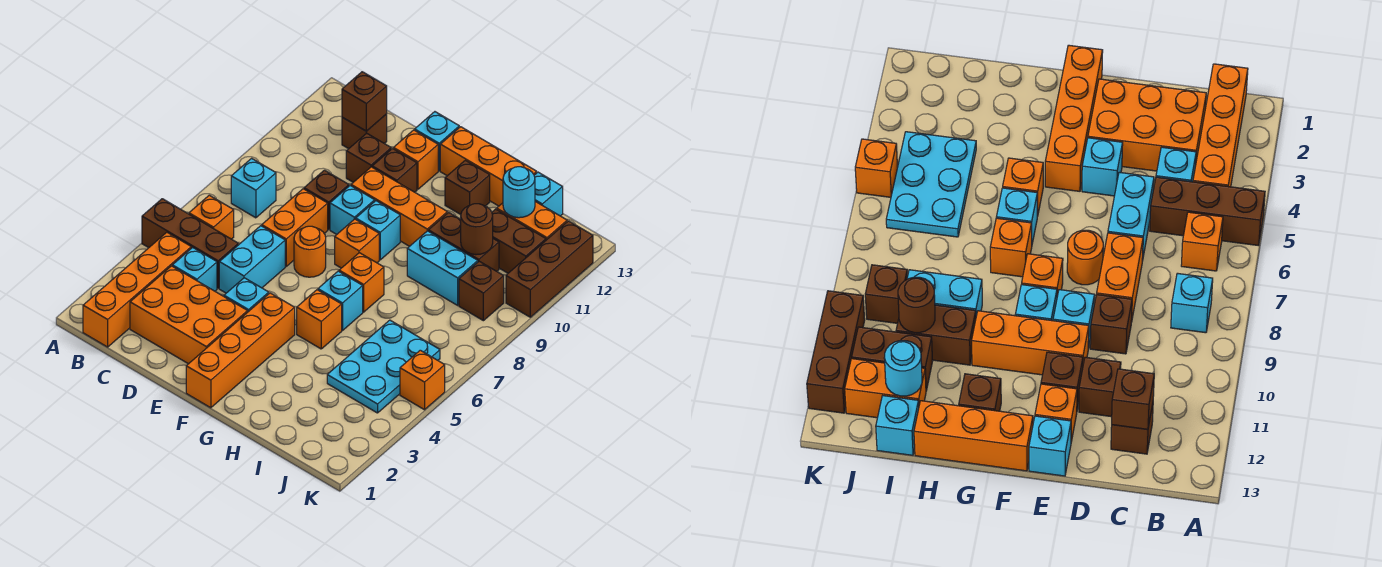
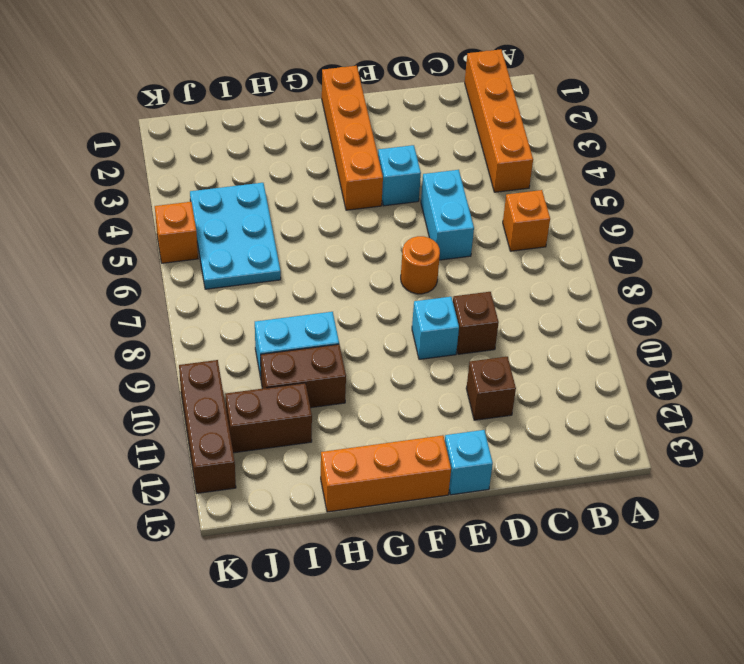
none -> brown 1x3 brick [142,199,238,288]
none -> cyan 1x1 brick [231,158,276,218]
none -> orange 2x3 brick [130,266,248,364]
none -> cyan 1x1 brick [172,247,217,291]

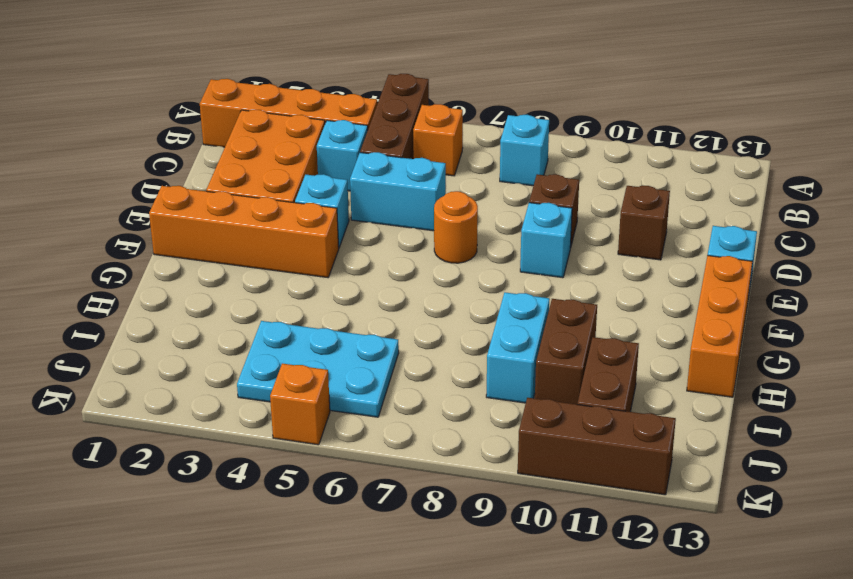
none -> brown 1x1 brick [342,114,387,149]
none -> orange 1x2 brick [262,189,328,266]
none -> orange 1x3 brick [351,167,447,246]
none -> brown 1x1 brick [372,149,417,192]

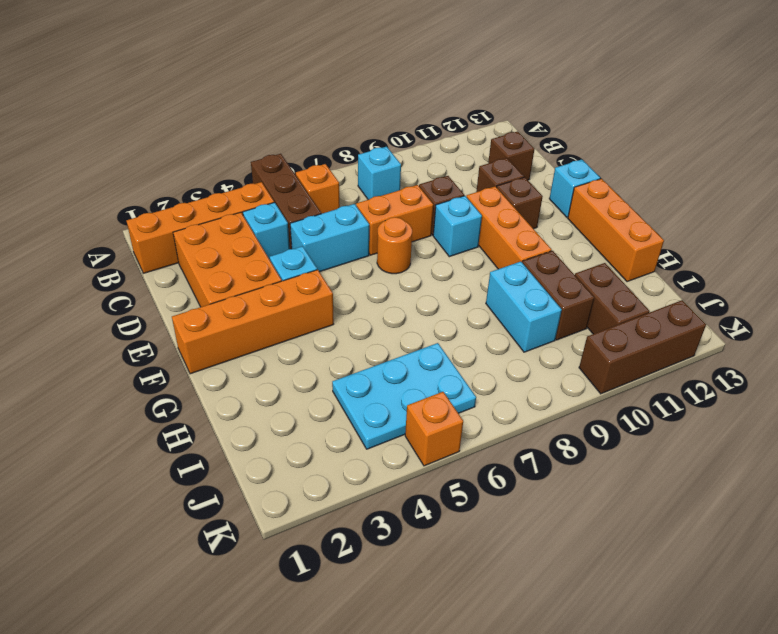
none -> orange 1x1 brick [393,130,438,189]
none -> orange 1x1 brick [335,219,379,268]
none -> cyan 1x1 brick [356,201,400,260]
none -> orange 1x1 brick [297,290,342,349]

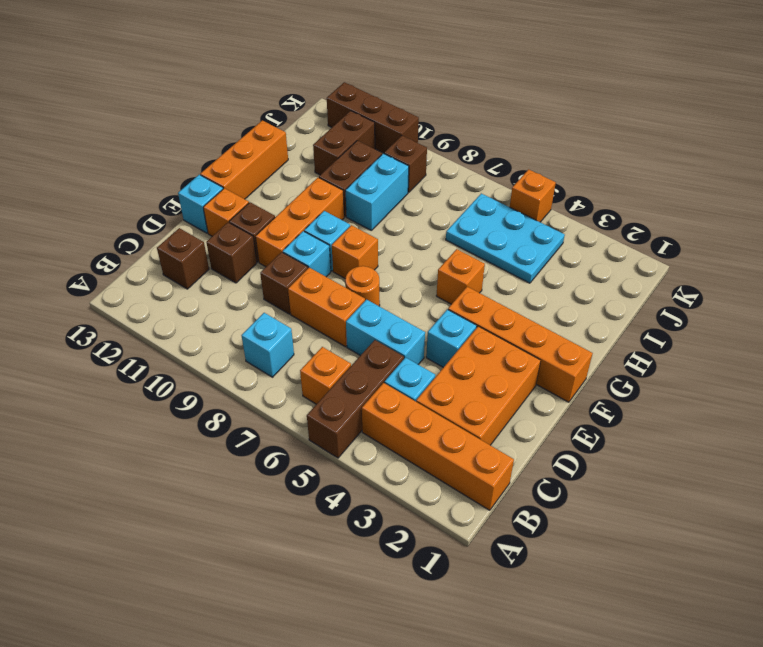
none -> cyan 1x1 brick [318,271,363,331]
none -> orange 1x1 brick [339,253,384,312]
none -> brown 1x1 brick [445,160,490,215]
none -> orange 1x2 brick [497,202,567,240]

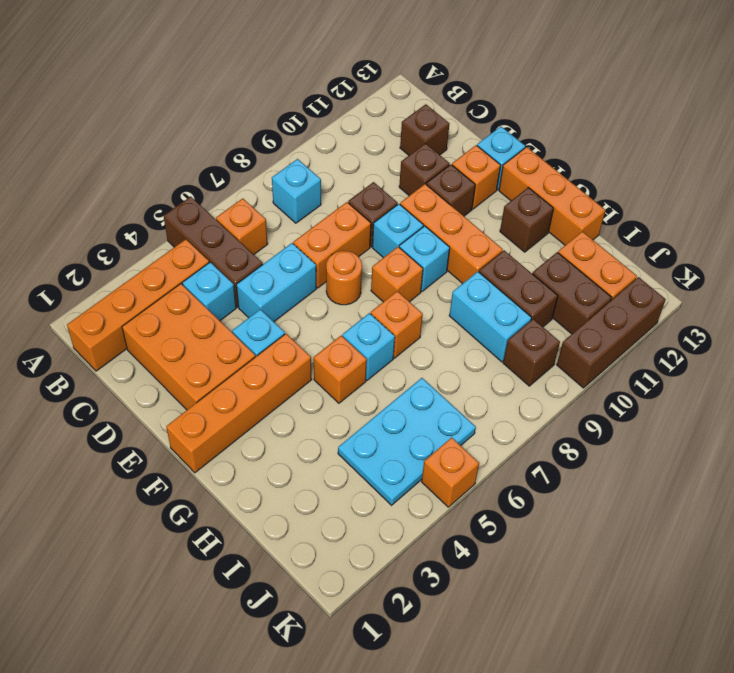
none -> cyan 1x1 brick [534,172,563,216]
none -> brown 1x1 brick [342,72,387,131]
none -> brown 1x1 round brick [461,204,493,255]
none -> cyan 1x1 round brick [503,167,535,218]

